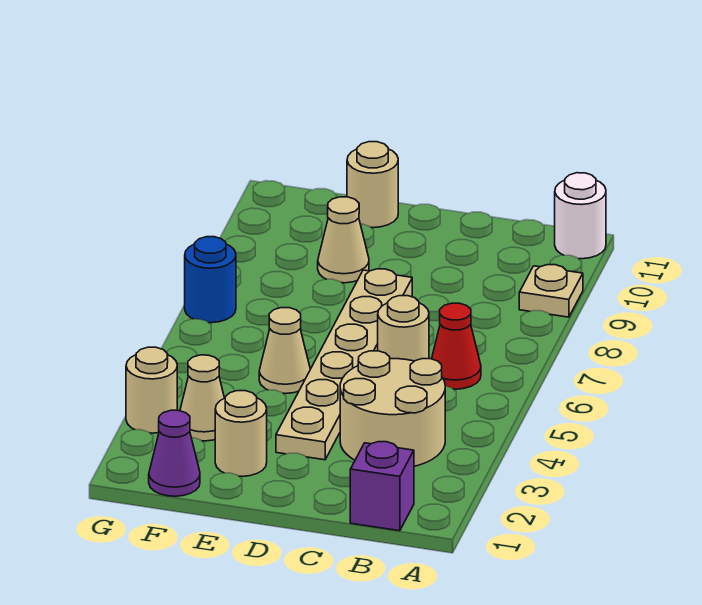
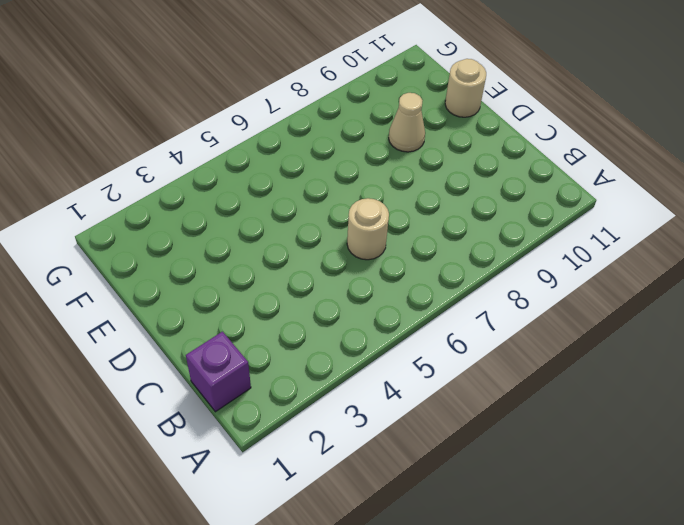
none -> tan 1x1 plate [519,265,583,317]
none -> white 1x1 round brick [555,173,606,259]
none -> tan 2x2 round brick [340,351,445,466]

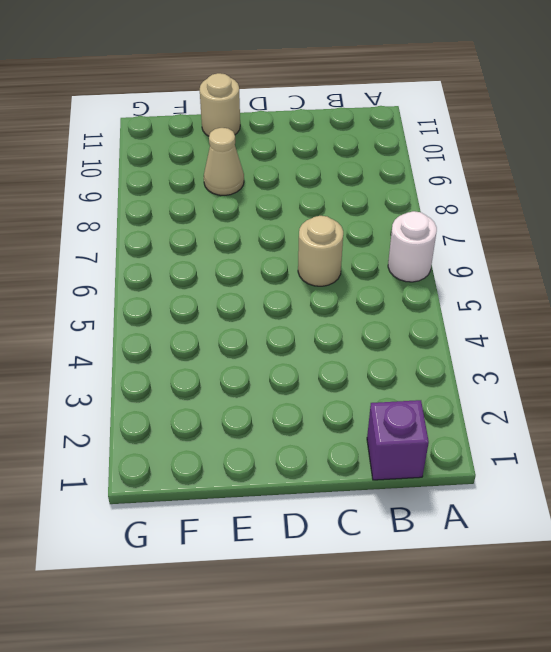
white 1x1 round brick [388,211,437,282] -> white 1x1 round brick moved to [555,173,606,259]
none -> tan 1x1 plate [519,265,583,317]
none -> tan 2x2 round brick [340,351,445,466]
none -> red 1x1 cone [432,303,481,389]

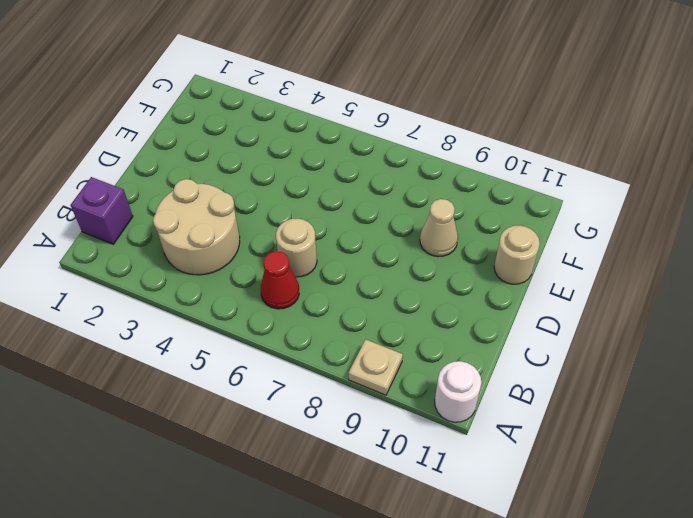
none -> tan 1x6 plate [276,269,412,460]
none -> tan 1x1 round brick [215,391,267,476]
none -> tan 1x1 cone [259,308,310,394]

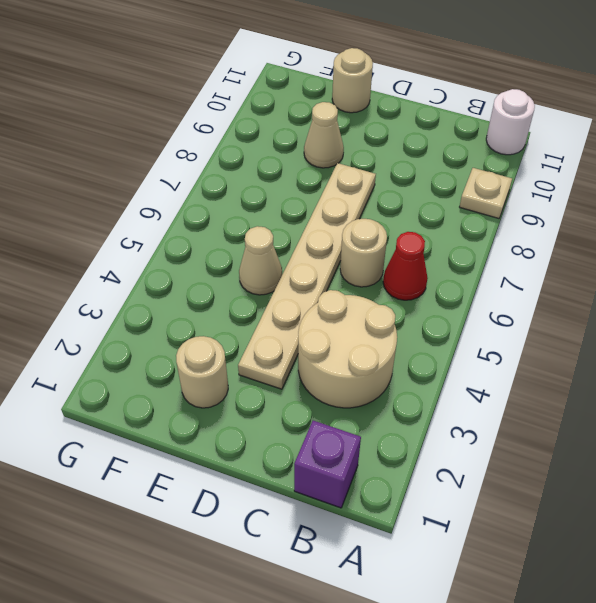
none -> purple 1x1 cone [149,410,200,496]
none -> tan 1x1 cone [180,355,224,441]
none -> tan 1x1 round brick [126,347,177,433]

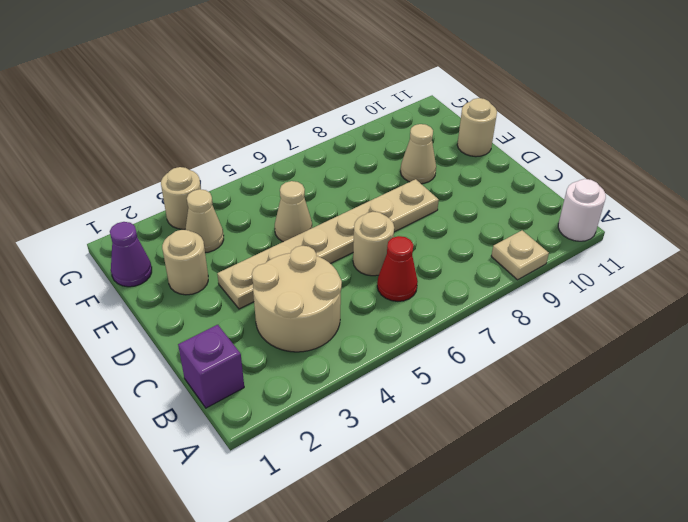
none -> blue 1x1 round brick [185,237,236,323]

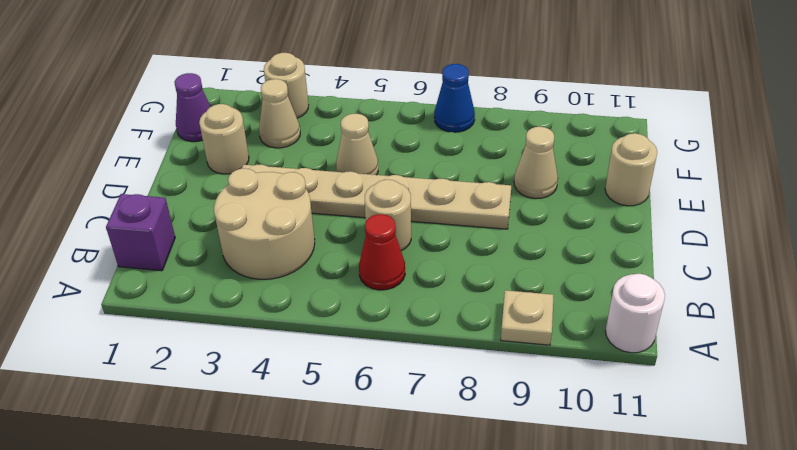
blue 1x1 cone [434,64,475,132] -> blue 1x1 round brick [185,237,236,323]

